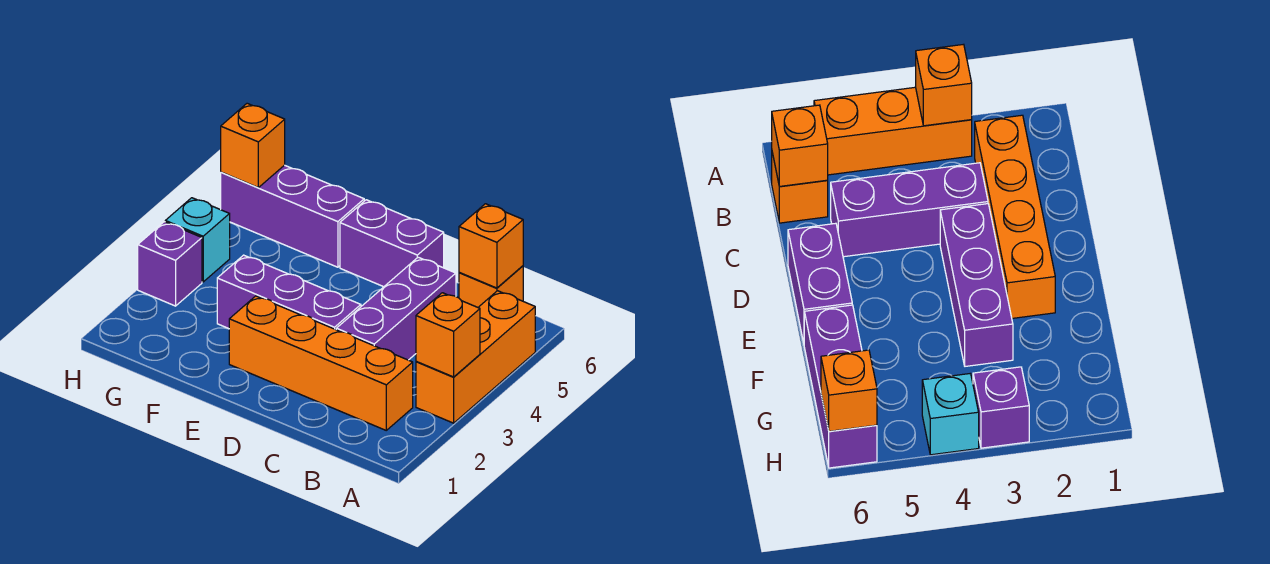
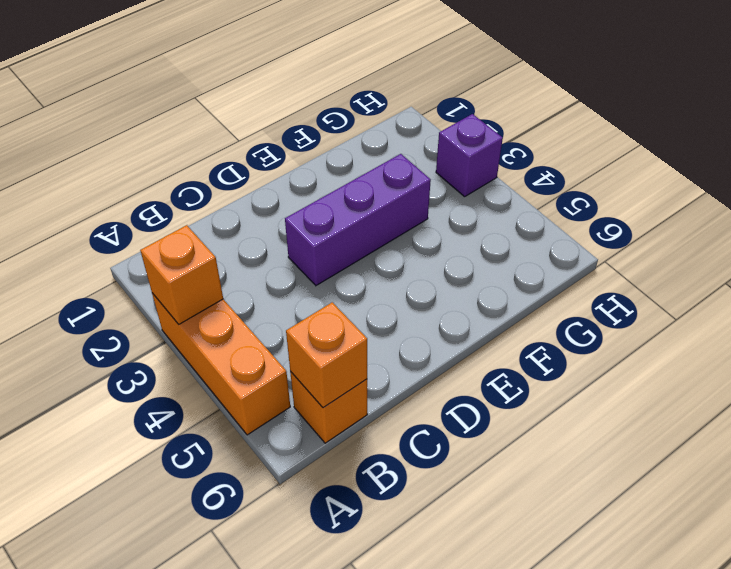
none -> orange 1x4 brick [229,296,413,430]
none -> purple 1x3 brick [336,257,456,360]
none -> purple 1x2 brick [340,200,444,287]

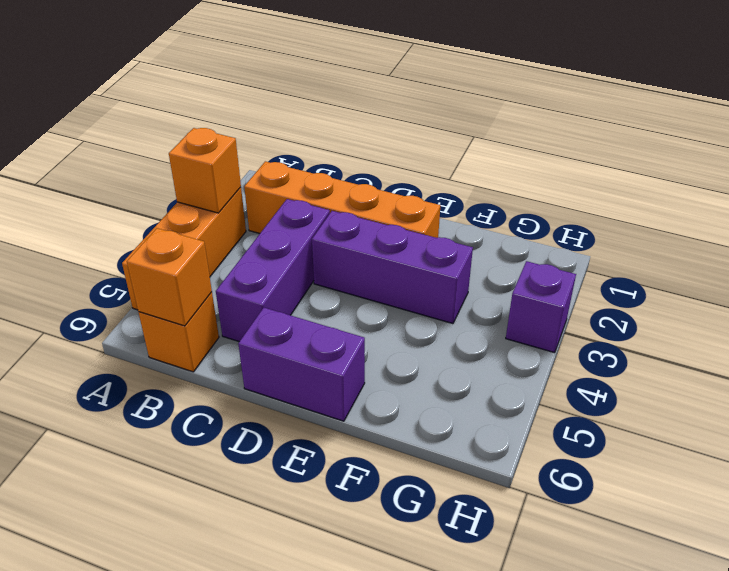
none -> purple 1x3 brick [221,165,364,267]
none -> cyan 1x1 brick [165,198,230,282]
none -> orange 1x1 brick [221,103,285,187]

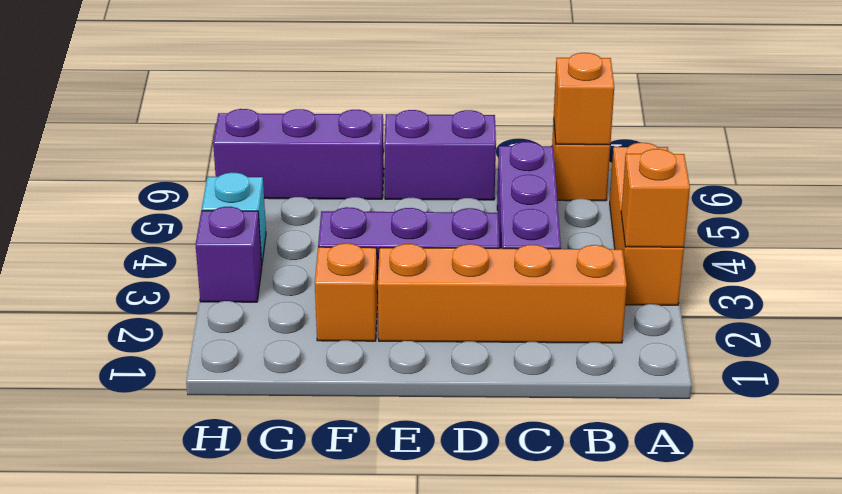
orange 1x1 brick [315,243,377,341] -> orange 1x1 brick moved to [221,103,285,187]

